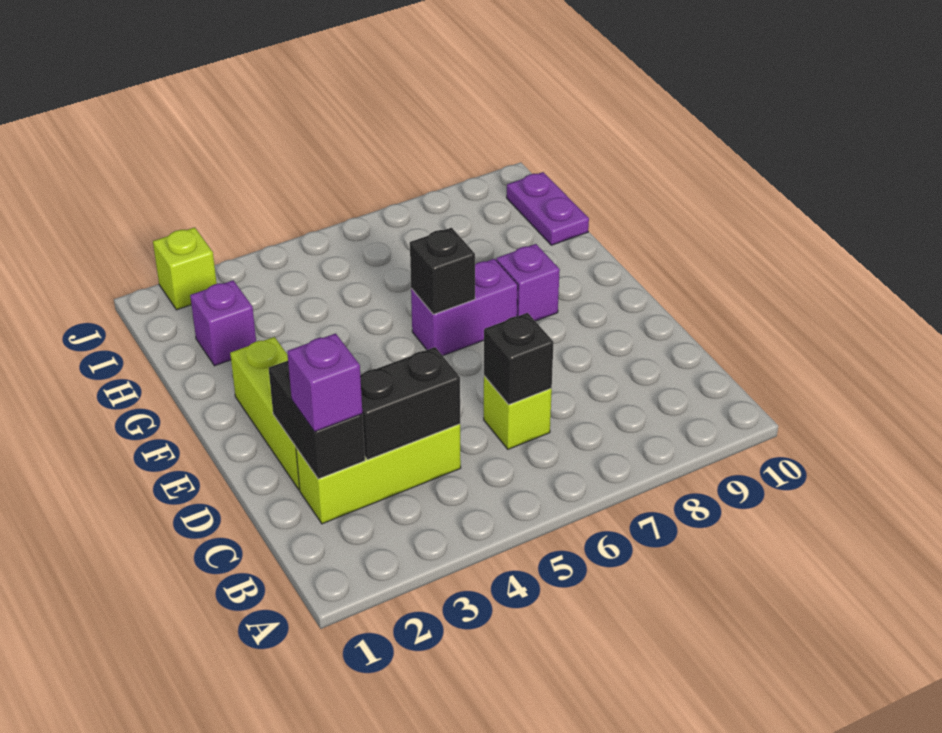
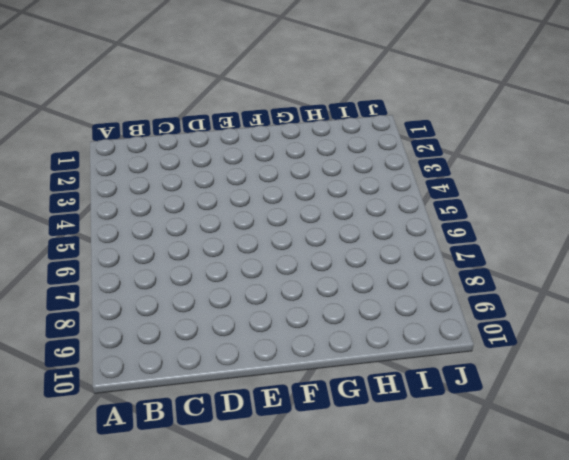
none -> lime 1x3 brick [296,424,461,524]
none -> lime 1x1 brick [484,376,552,449]
none -> lime 1x3 brick [230,337,300,490]

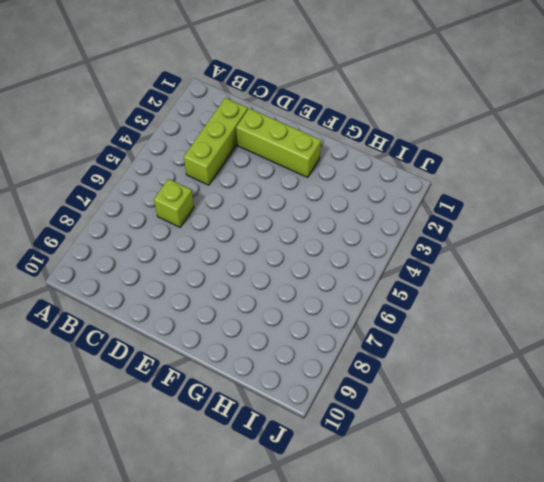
none -> purple 1x2 brick [411,259,518,356]
none -> purple 1x1 brick [496,244,560,321]
none -> purple 1x1 brick [190,280,256,366]

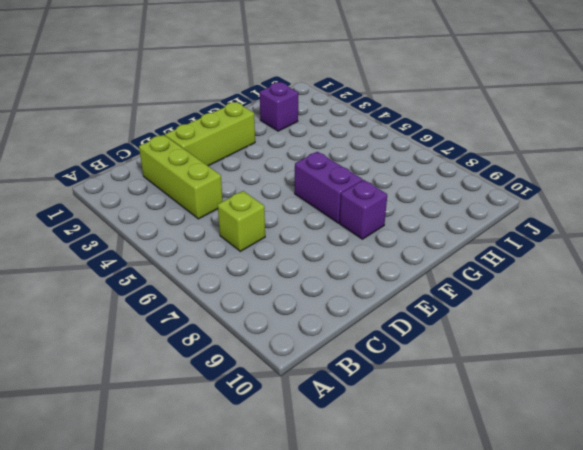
none -> purple 1x2 plate [507,172,589,245]
none -> lime 1x1 brick [153,227,217,310]
none -> black 1x2 brick [269,361,365,479]

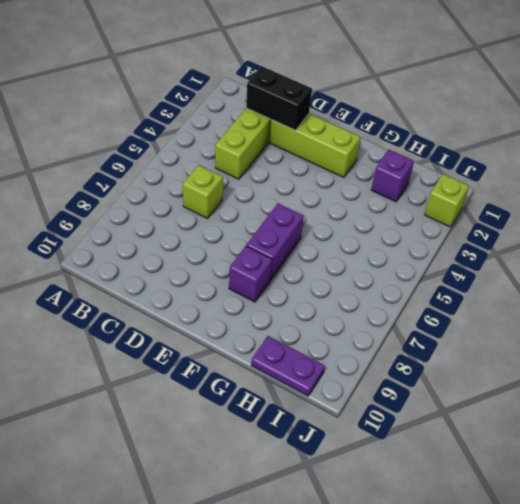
none -> black 1x2 brick [360,347,460,460]
none -> black 1x1 brick [484,313,554,405]
none -> black 1x1 brick [410,228,475,314]

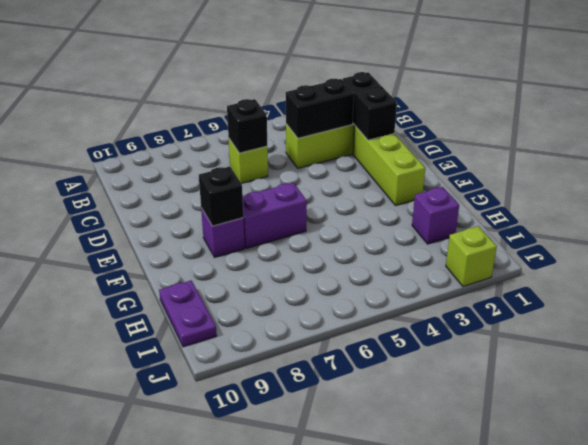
black 1x1 brick [199,166,243,226] -> black 1x1 brick moved to [410,228,475,314]
none -> purple 1x1 brick [287,333,362,432]

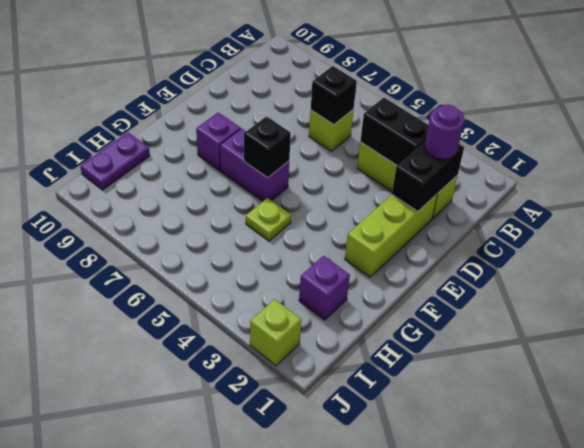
purple 1x1 round brick [425,105,464,159] -> purple 1x1 brick [287,333,362,432]
lime 1x1 plate [246,198,291,241] -> none

